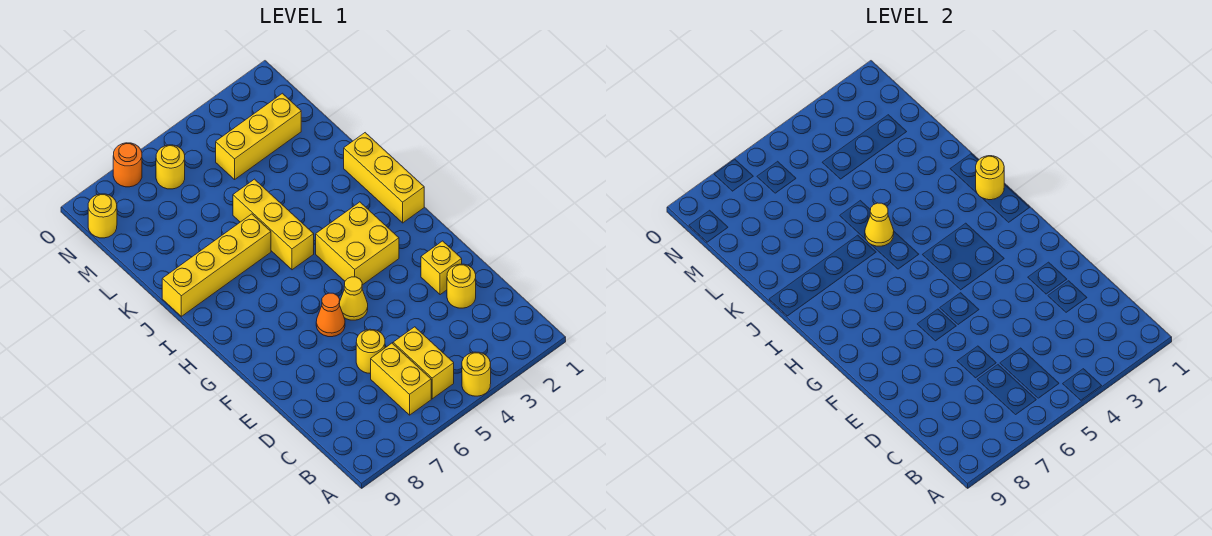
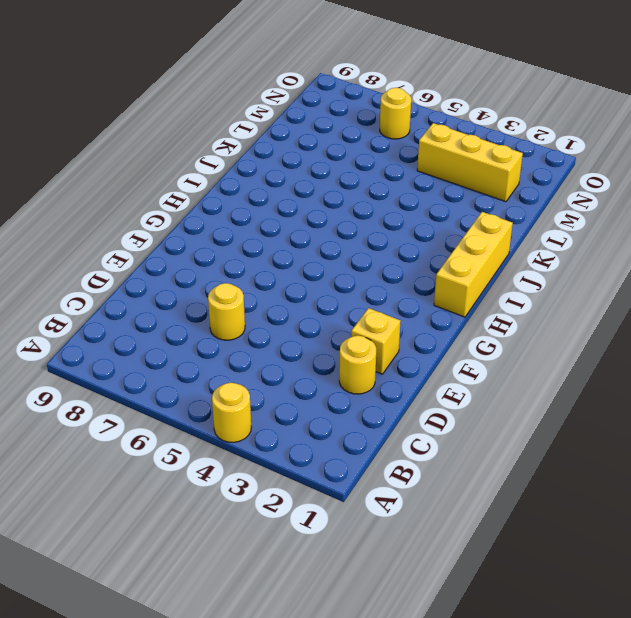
none -> yellow 1x2 brick [393,327,454,399]
none -> yellow 1x2 brick [371,343,431,415]
none -> yellow 1x1 cone [339,277,368,320]

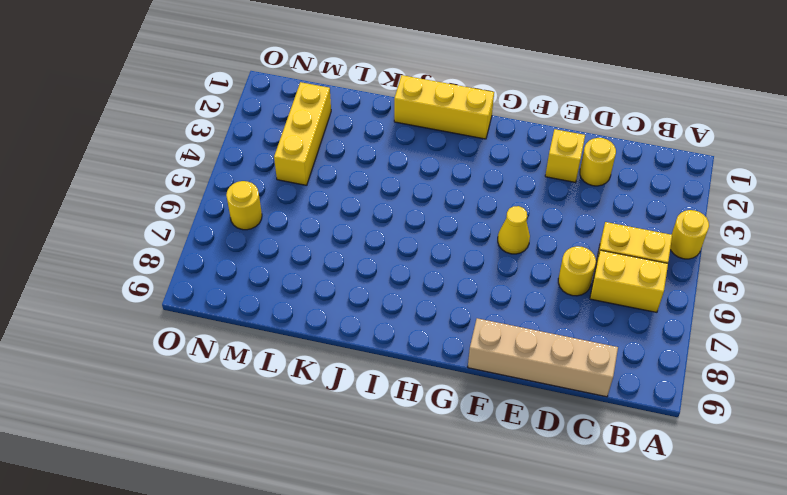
tan 1x4 brick [468,318,618,397] -> none
none -> orange 1x1 cone [316,293,345,337]
none -> yellow 2x2 brick [316,202,399,285]
none -> yellow 1x3 brick [233,179,314,270]

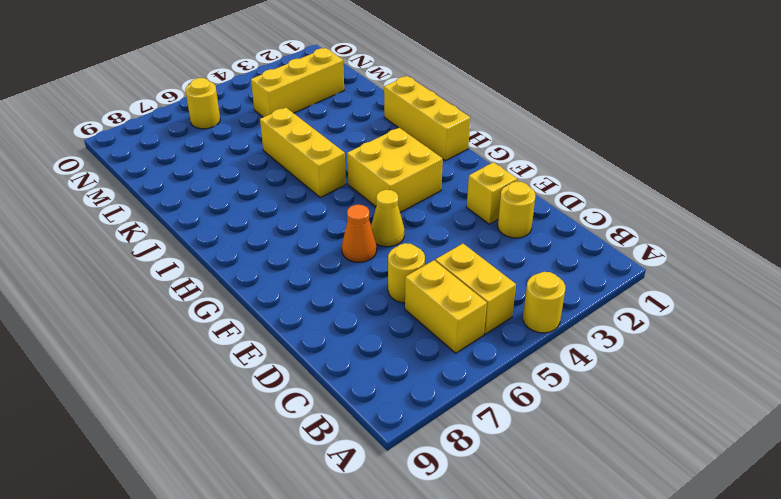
none -> yellow 1x4 brick [162,214,271,316]
none -> yellow 1x1 round brick [88,194,117,238]
none -> orange 1x1 round brick [113,143,142,187]

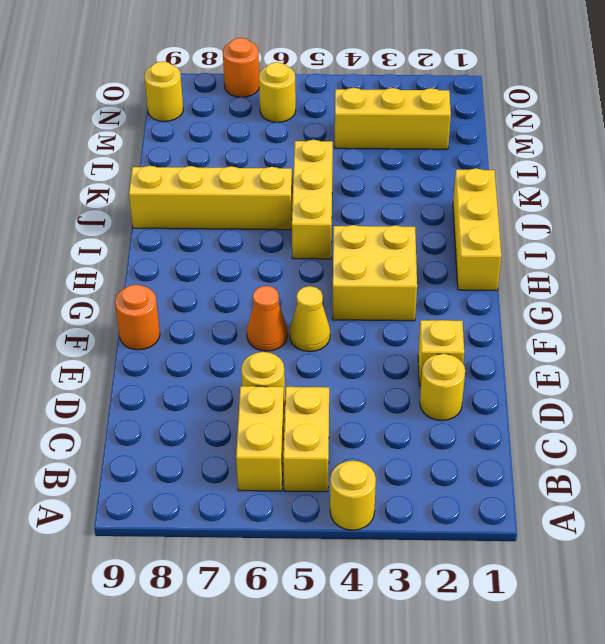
orange 1x1 round brick [115,285,160,350] -> none
none -> yellow 1x1 round brick [976,156,1004,200]
none -> yellow 1x1 cone [865,203,894,246]

